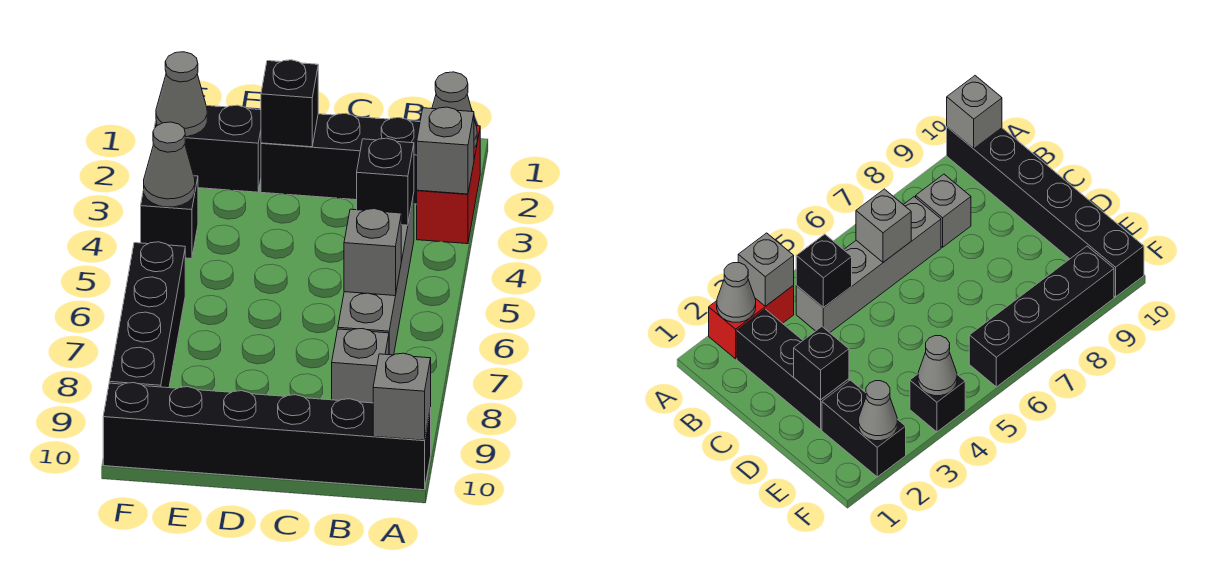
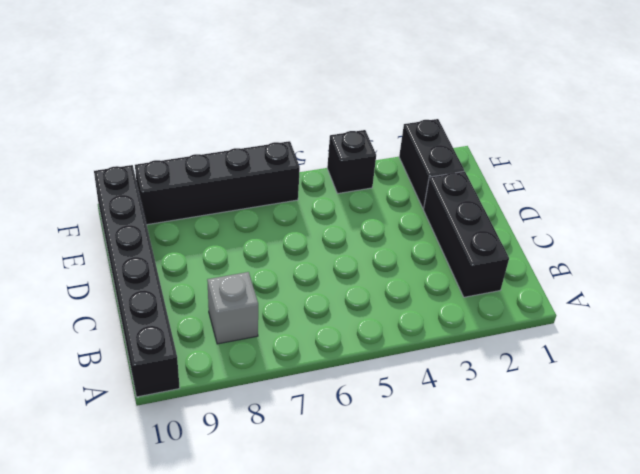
none -> red 1x2 brick [417,126,480,244]
none -> grey 1x4 brick [338,194,414,355]
none -> grey 1x1 cone [432,72,477,148]

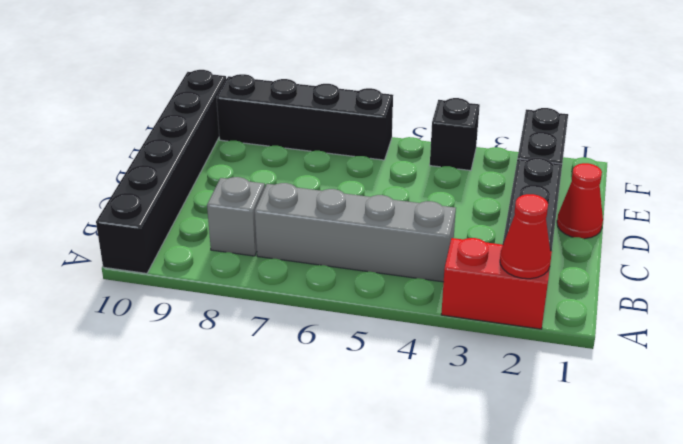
red 1x1 cone [500,194,551,279] -> grey 1x1 cone [432,72,477,148]
red 1x1 cone [557,163,603,239] -> none
none -> grey 1x1 brick [417,107,474,194]
none -> grey 1x1 brick [373,353,431,440]
none -> black 1x1 brick [357,138,414,225]

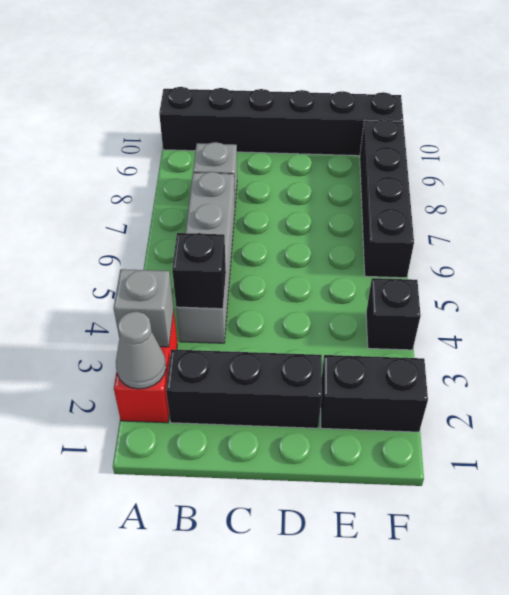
none -> grey 1x1 brick [373,353,431,440]
none -> grey 1x1 brick [344,209,401,296]
none -> black 1x1 brick [261,60,318,147]

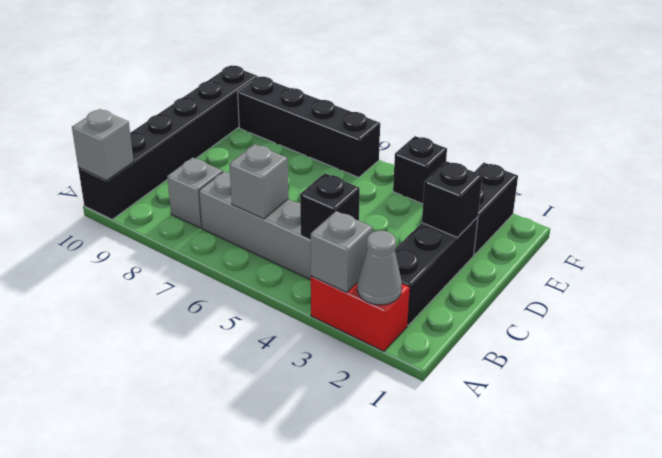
none -> grey 1x1 cone [156,52,207,137]
none -> grey 1x1 cone [144,122,195,207]

